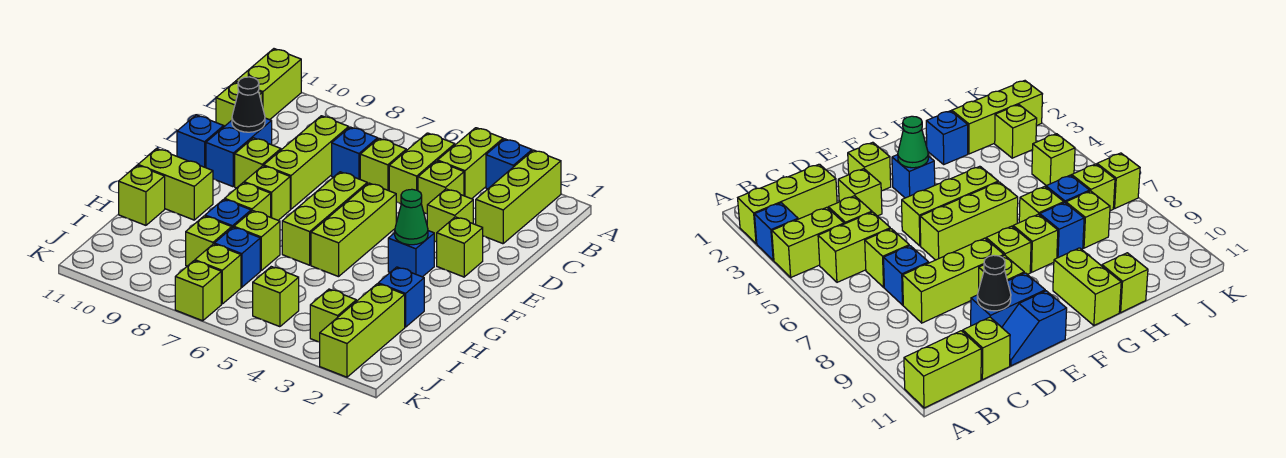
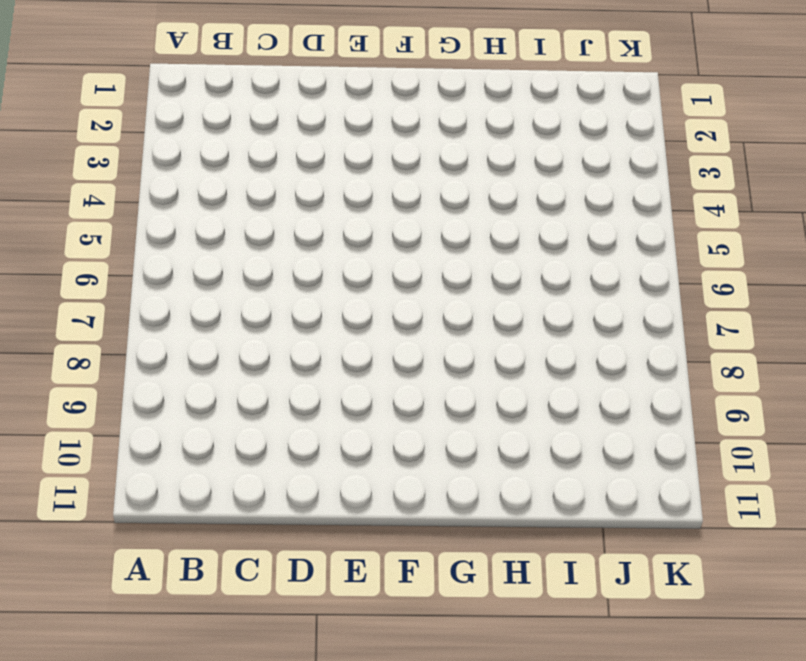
none -> lime 1x3 brick [476,150,561,244]
none -> blue 1x1 brick [486,139,532,189]
none -> lime 1x2 brick [438,128,503,199]
none -> lime 1x2 brick [236,49,301,120]

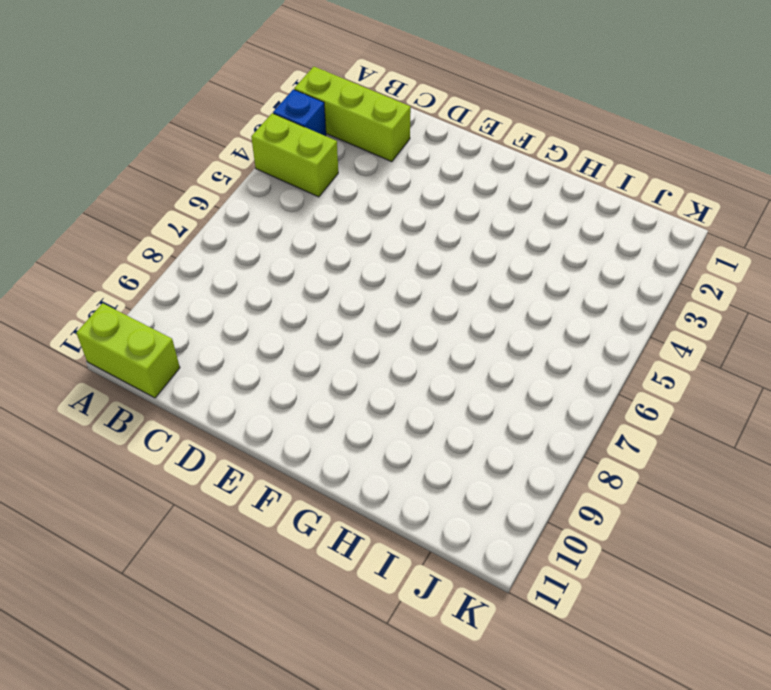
none -> lime 1x2 brick [389,133,455,204]
none -> lime 1x1 brick [418,161,464,214]
none -> lime 1x1 brick [360,138,406,191]
none -> blue 1x1 brick [332,127,378,179]

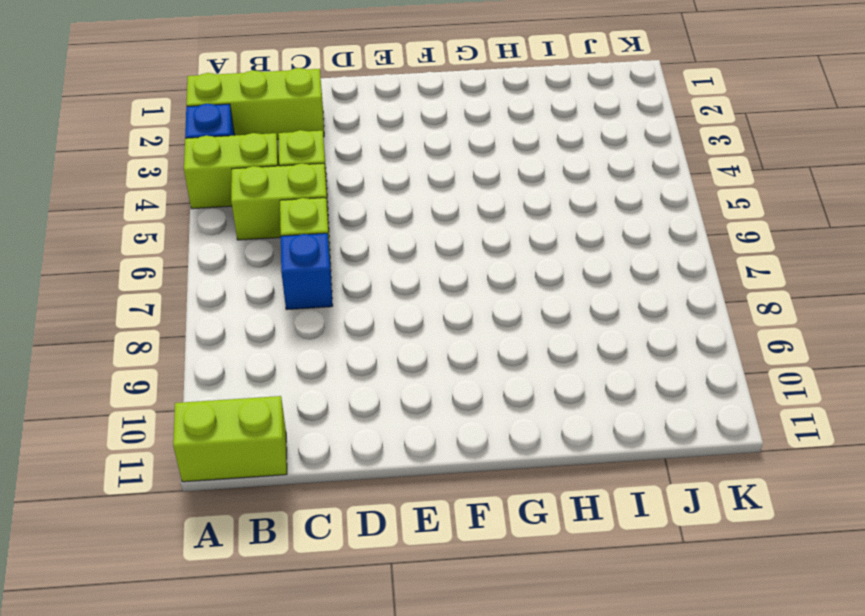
none -> lime 1x3 brick [264,116,349,209]
none -> lime 1x1 brick [216,82,262,126]
none -> lime 1x1 brick [427,189,473,242]
none -> blue 1x2 brick [206,118,272,187]

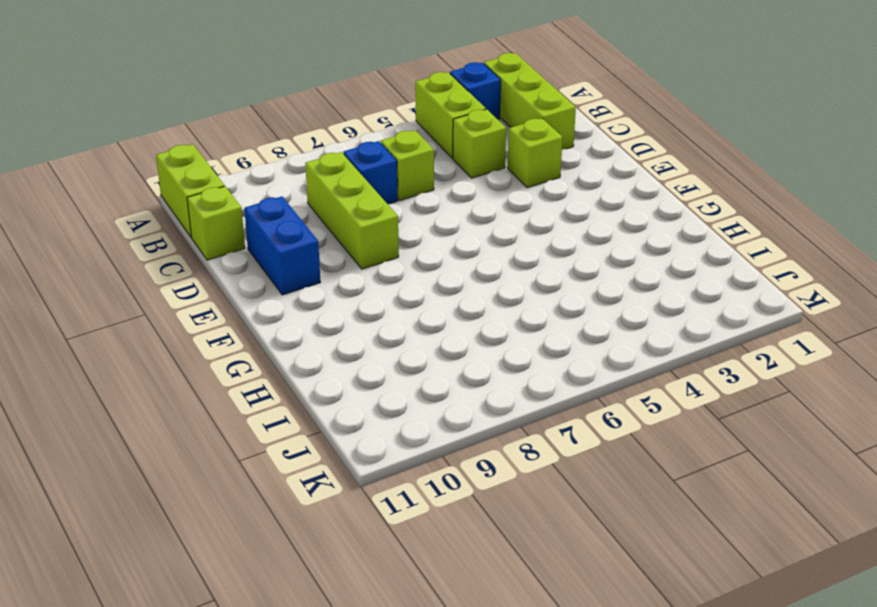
none -> lime 1x2 brick [389,133,455,204]
none -> blue 1x2 slope [177,115,224,168]
none -> lime 1x1 brick [437,217,483,277]
none -> lime 1x3 brick [311,183,396,277]

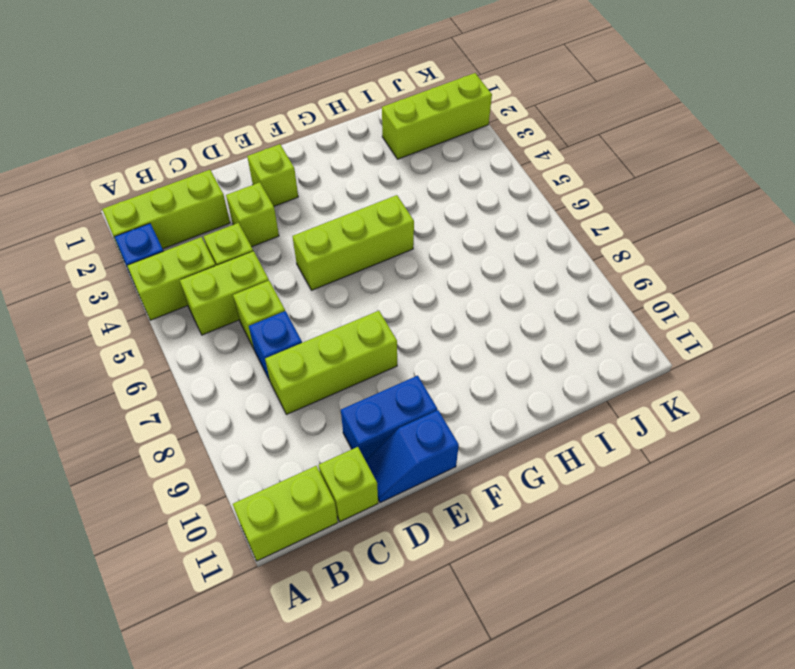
none -> lime 1x3 brick [282,172,367,265]
none -> lime 1x1 brick [235,138,281,188]
none -> blue 1x1 brick [388,231,434,277]
none -> lime 1x1 brick [244,166,290,220]

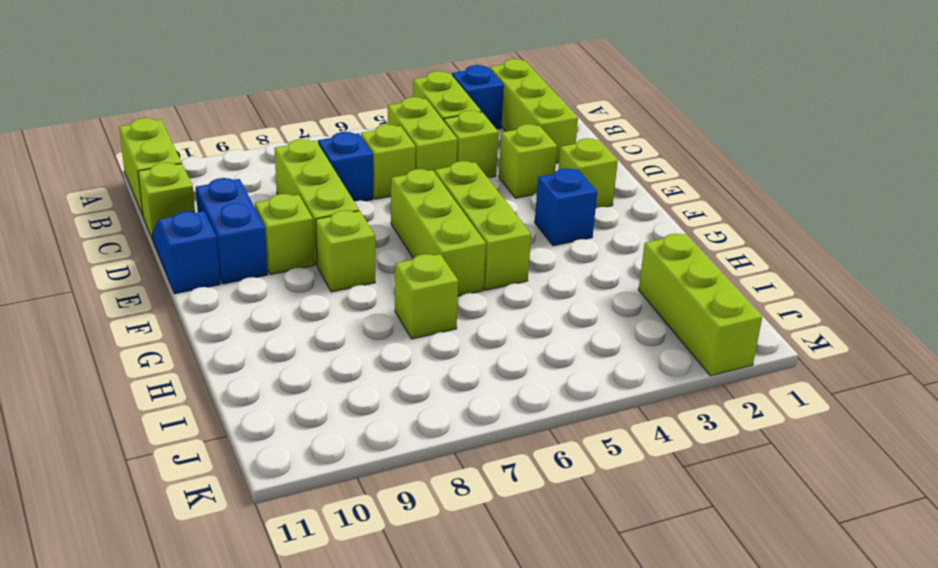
none -> lime 1x1 brick [225,183,271,217]
none -> lime 1x2 brick [138,149,213,220]
none -> blue 1x1 brick [378,267,424,327]
none -> blue 1x1 brick [205,199,251,228]

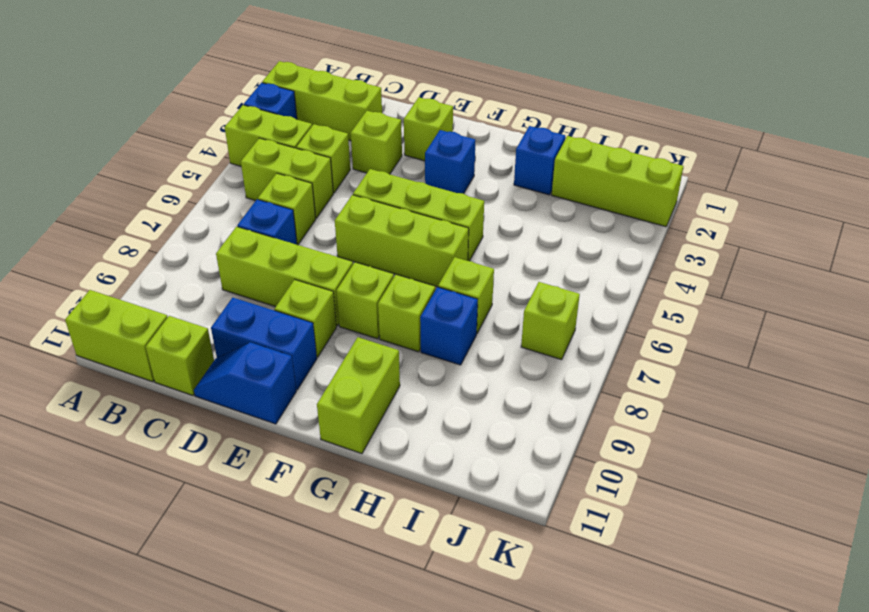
none -> lime 1x1 brick [119,165,165,225]
none -> blue 1x1 brick [214,227,260,287]
none -> lime 1x1 brick [186,216,232,266]
none -> lime 1x1 brick [310,289,356,342]

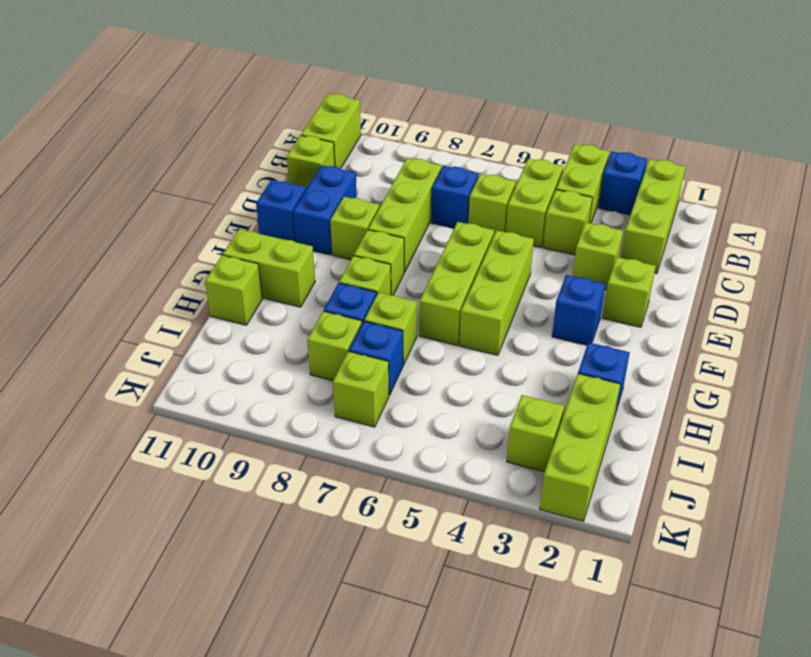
none -> lime 1x1 brick [253,267,299,327]
none -> lime 1x1 brick [175,261,221,321]
none -> black 1x1 cone [232,77,265,132]
none -> green 1x1 cone [395,189,428,245]

